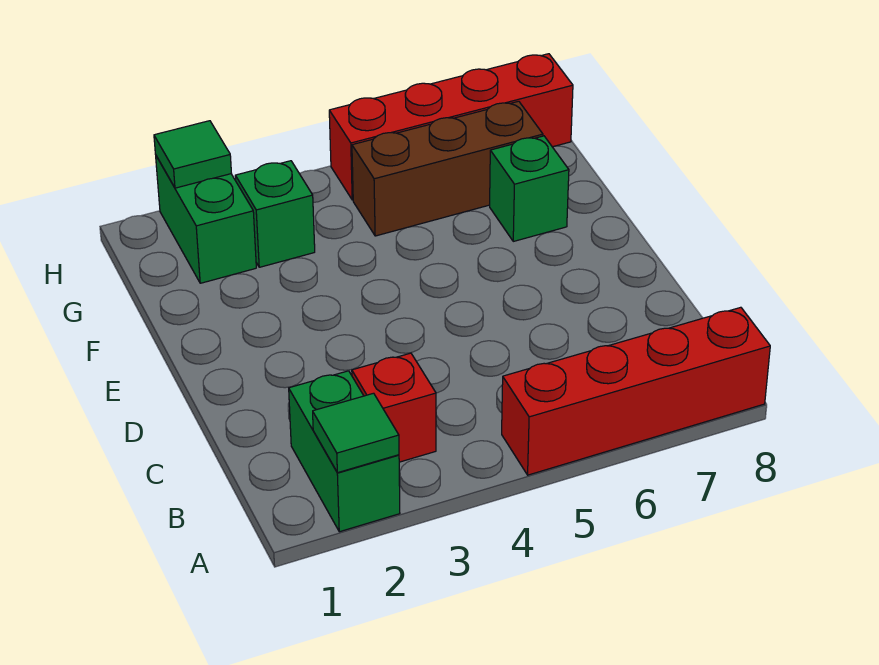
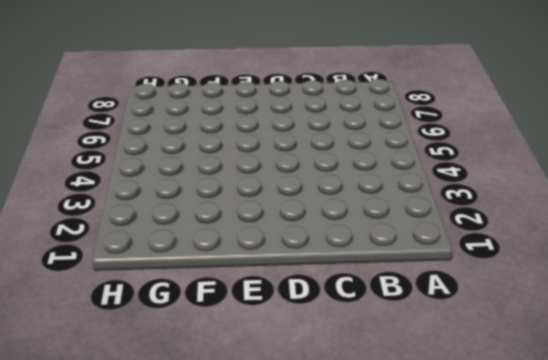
none -> green 1x2 brick [289,371,400,532]
none -> red 1x4 brick [502,307,770,475]

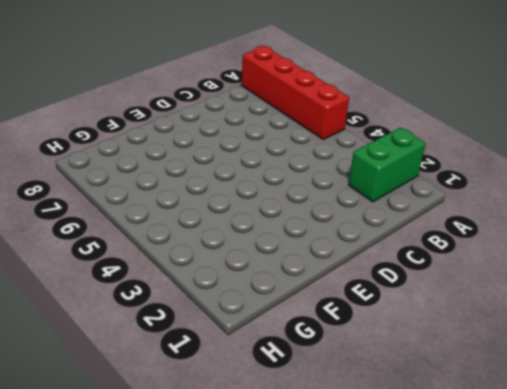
none -> red 1x1 brick [352,353,436,462]
none -> green 1x1 brick [490,136,569,241]

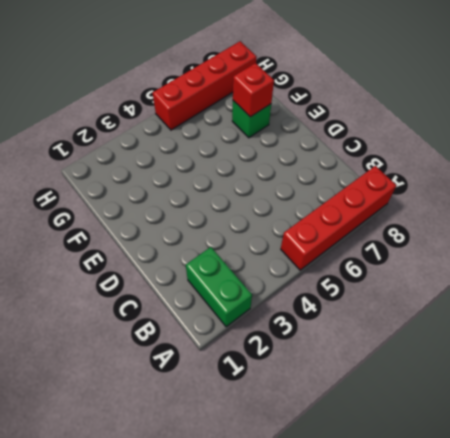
red 1x1 brick [233,63,274,117] -> red 1x1 brick moved to [352,353,436,462]
none -> green 1x2 brick [156,156,256,283]
none -> green 1x1 brick [235,161,315,267]

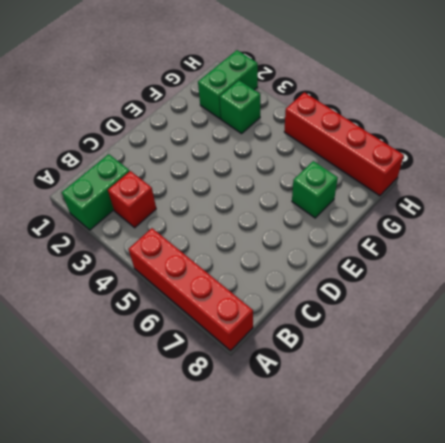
none -> brown 1x3 brick [352,101,543,236]
none -> green 1x1 tile [313,393,399,473]

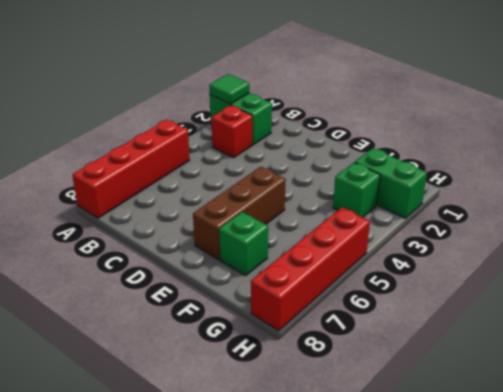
brown 1x3 brick [193,167,286,260] -> brown 1x3 brick moved to [352,101,543,236]
none -> green 1x1 tile [154,121,231,188]

